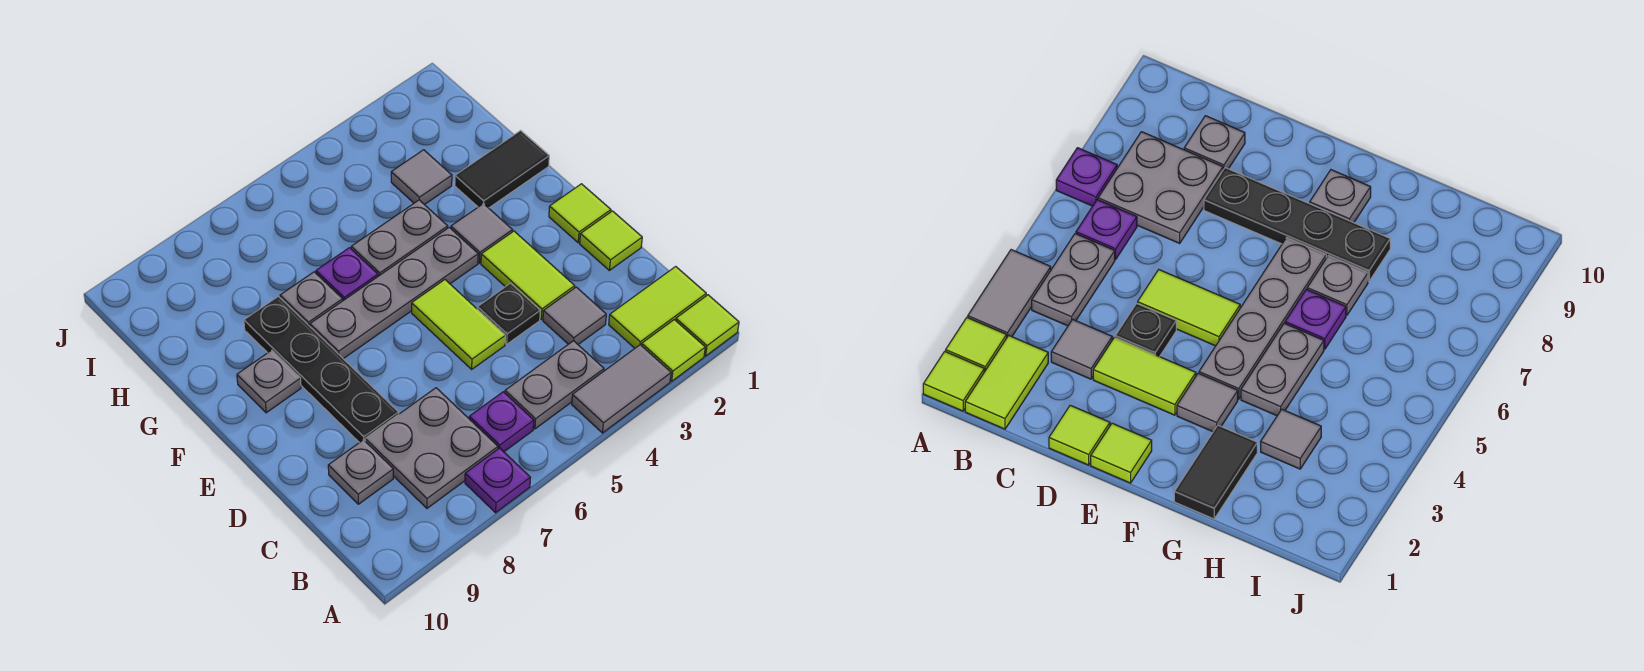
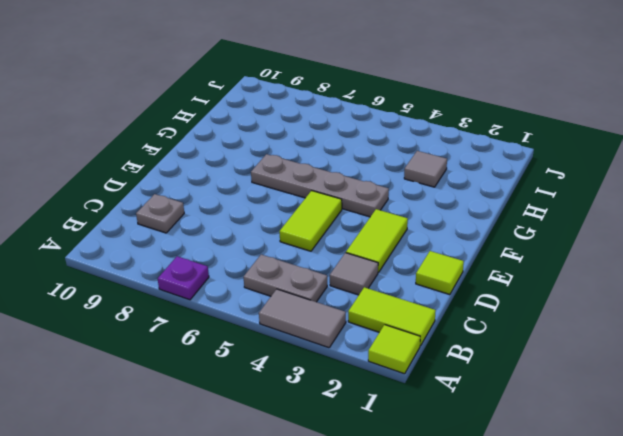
none -> lime 1x1 tile [642,320,705,381]
none -> purple 1x1 plate [469,392,534,452]
none -> grey 2x2 plate [365,388,498,508]

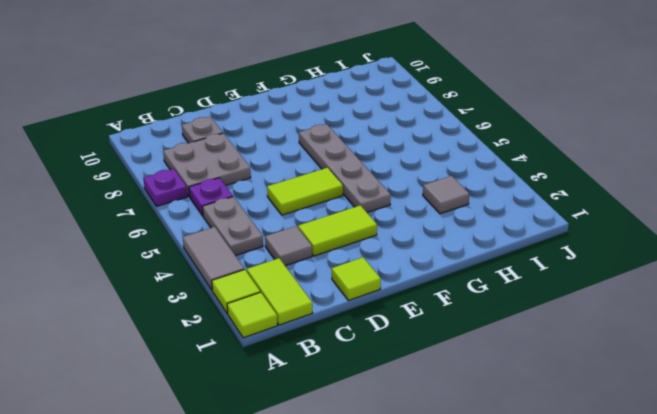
none -> black 1x1 plate [477,283,540,344]
none -> black 1x4 plate [244,296,399,443]
none -> lime 1x1 tile [549,184,611,243]

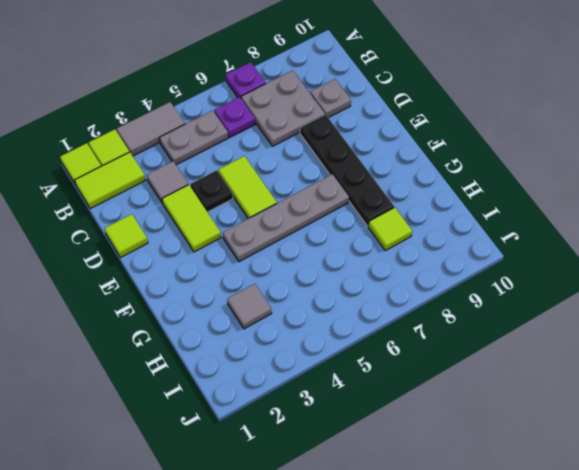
lime 1x1 tile [368,207,412,251] -> lime 1x1 tile moved to [549,184,611,243]
none -> grey 1x1 tile [451,204,512,263]
none -> grey 1x1 plate [237,350,301,413]
none -> black 1x2 tile [455,131,549,208]

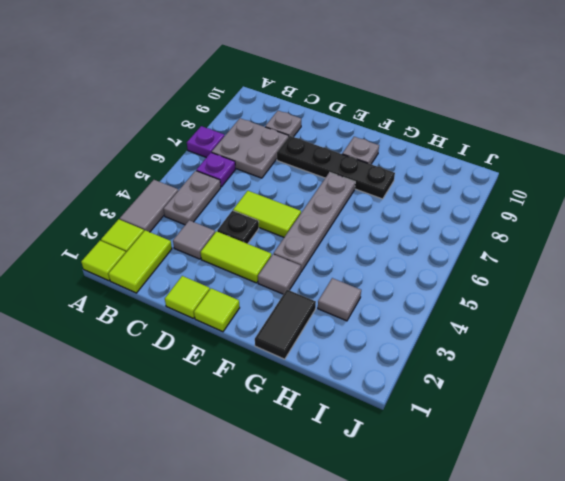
none -> grey 1x2 plate [351,200,448,276]
none -> purple 1x1 plate [316,248,378,300]
none -> grey 1x1 plate [280,272,343,326]

